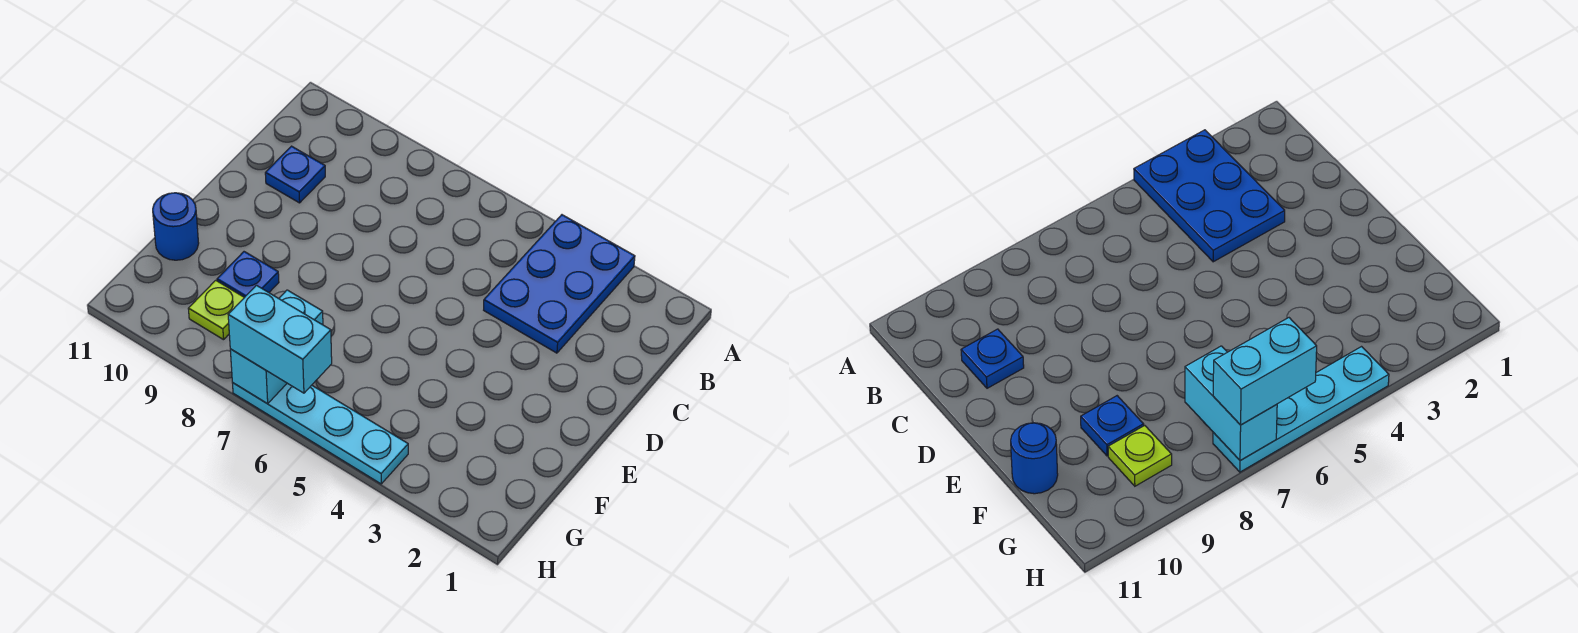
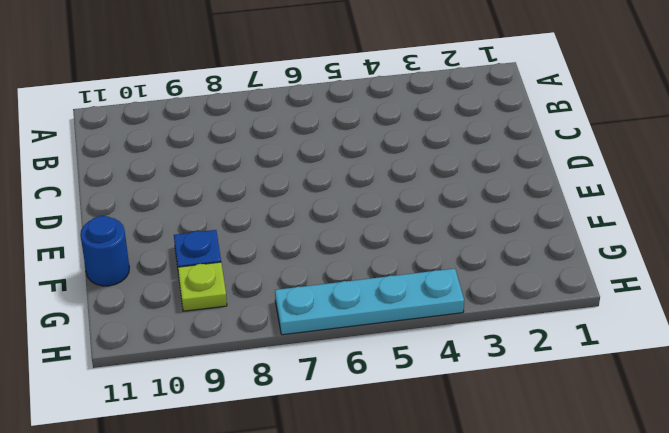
none -> blue 2x3 plate [484,215,635,353]
none -> blue 1x1 plate [265,146,325,203]

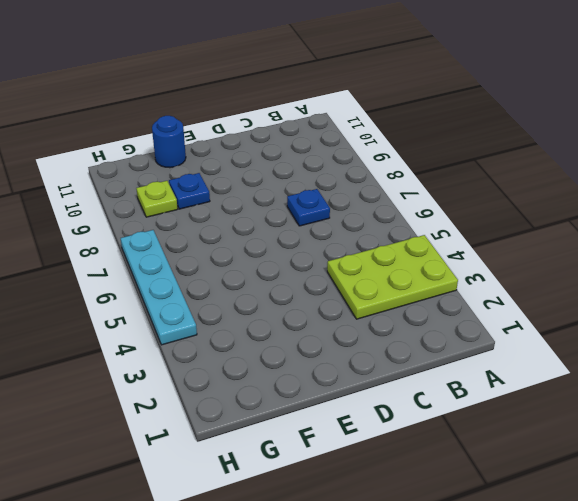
lime 2x3 plate [327,235,458,319] -> blue 2x3 plate [484,215,635,353]
blue 1x1 plate [287,189,330,226] -> blue 1x1 plate moved to [265,146,325,203]
none -> cyan 1x2 brick [230,290,323,404]
none -> cyan 1x2 brick [228,285,332,393]

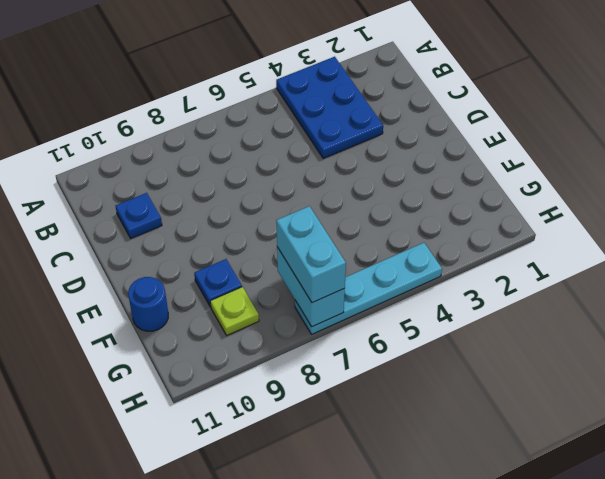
cyan 1x2 brick [276,206,346,303] -> cyan 1x2 brick turned to [228,285,332,393]

